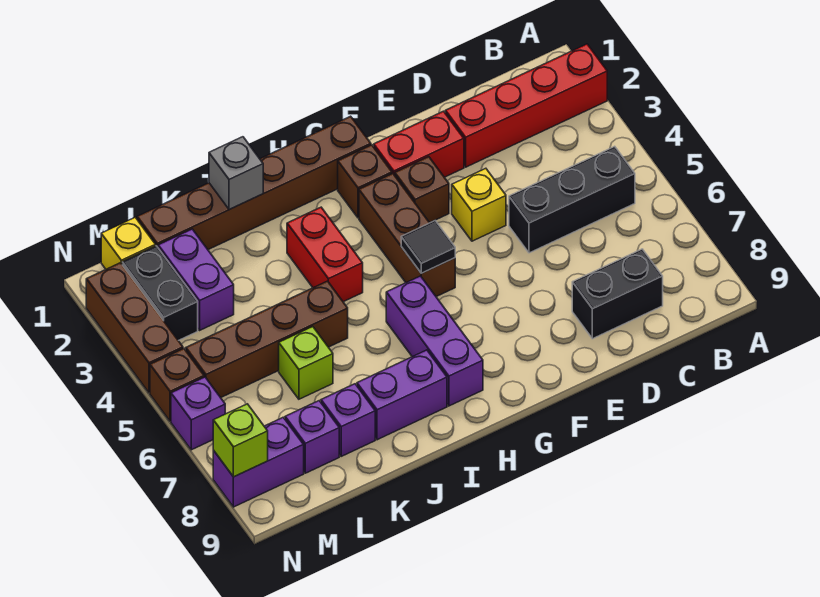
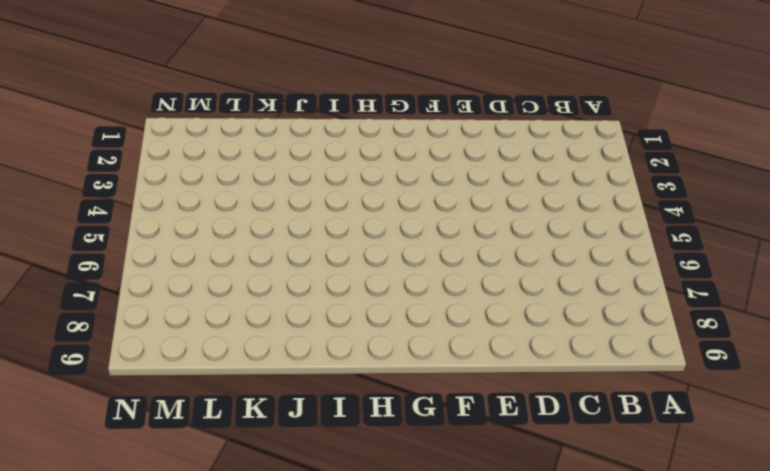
none -> red 1x4 brick [445,44,607,167]
none -> black 1x3 brick [509,146,635,253]
none -> black 1x2 brick [572,249,663,339]

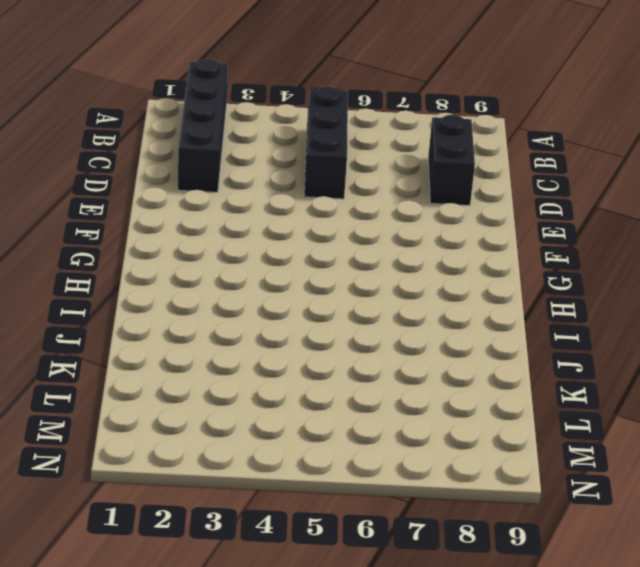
black 1x4 brick [178,59,228,192] -> red 1x4 brick [445,44,607,167]
none -> red 1x2 brick [374,111,464,177]
none -> yellow 1x1 brick [452,168,506,241]
none -> brown 1x1 brick [395,157,449,223]

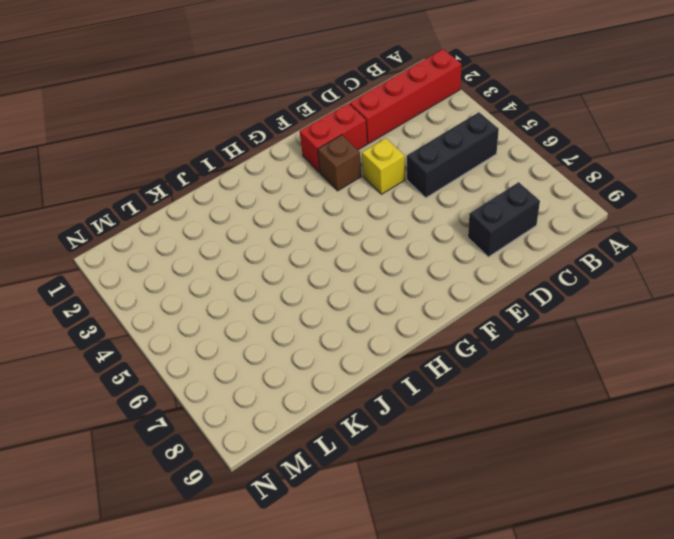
none -> brown 1x6 brick [137,116,371,250]
none -> brown 1x1 brick [338,145,392,218]
none -> brown 1x3 brick [359,174,455,297]

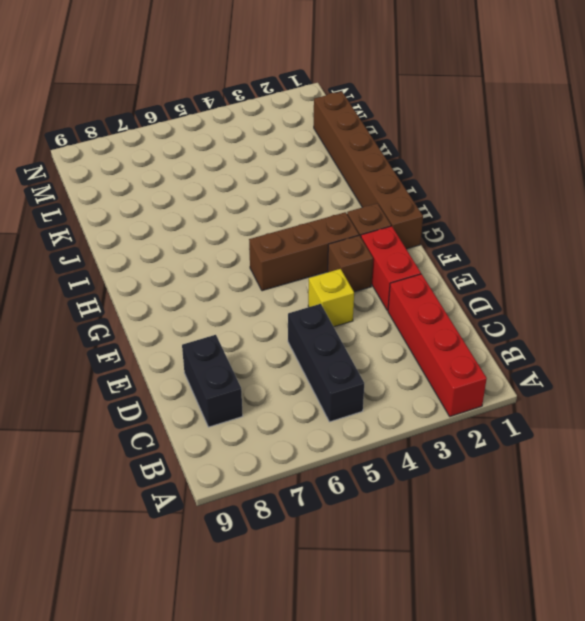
none -> purple 1x3 brick [386,276,483,406]
none -> red 1x2 brick [287,207,363,302]
none -> purple 1x2 brick [357,350,447,440]

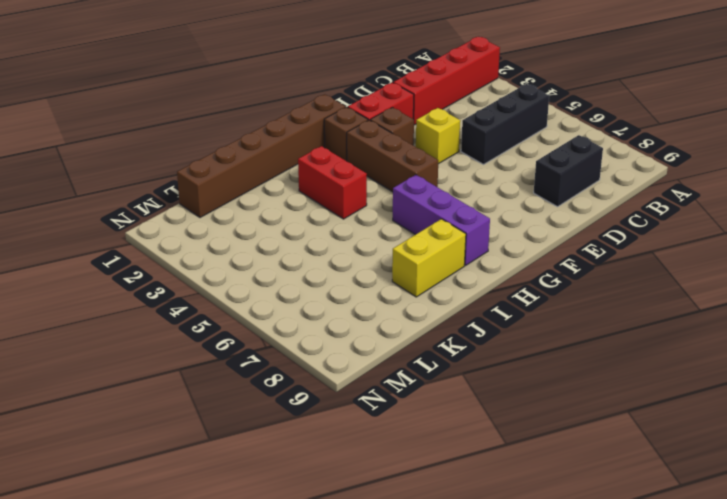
yellow 1x2 brick [392,219,466,297] -> purple 1x2 brick [357,350,447,440]
none -> brown 1x4 brick [186,281,348,398]
none -> lime 1x1 brick [279,327,333,399]
none -> purple 1x1 brick [321,384,375,456]

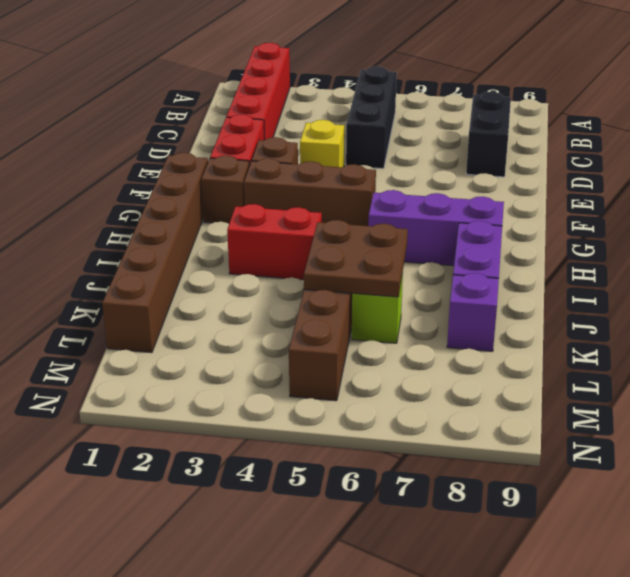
brown 2x2 plate [304,220,408,297] -> none
none -> purple 1x2 brick [158,229,234,330]
none -> purple 1x1 brick [285,401,339,473]
none -> yellow 1x1 brick [101,217,156,269]

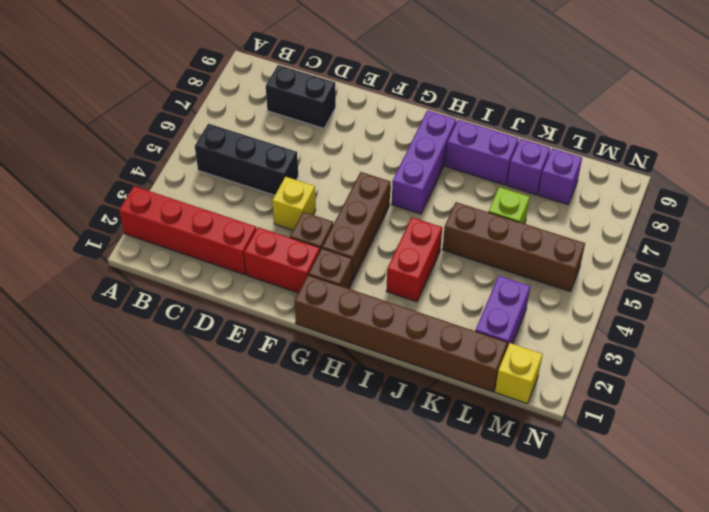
none -> black 1x2 brick [122,246,198,341]
none -> purple 1x2 brick [213,417,304,507]
none -> brown 1x3 brick [86,263,183,393]

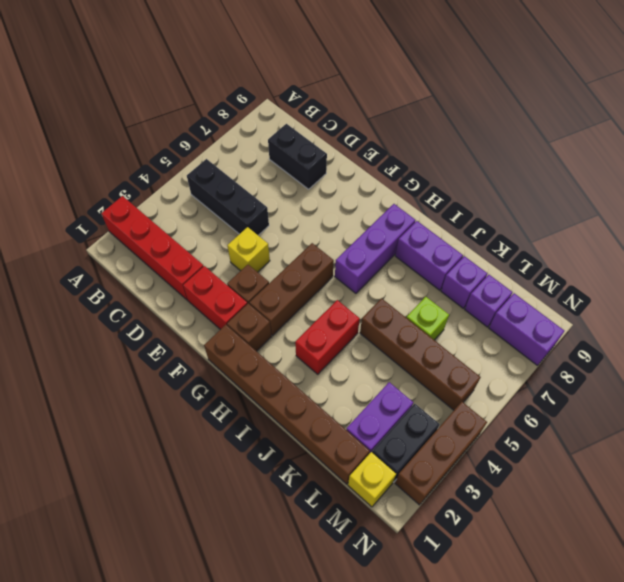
none -> brown 1x1 brick [150,349,204,421]
none -> purple 1x1 brick [171,377,225,450]
none -> black 1x1 tile [401,221,455,273]

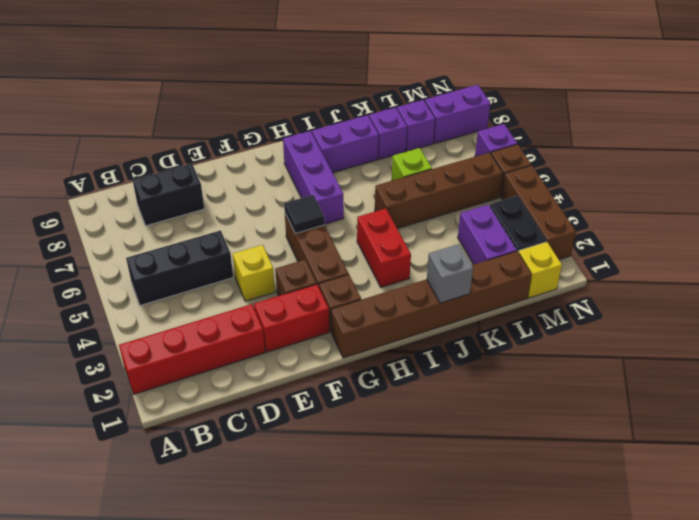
none -> lime 1x1 brick [213,404,268,477]

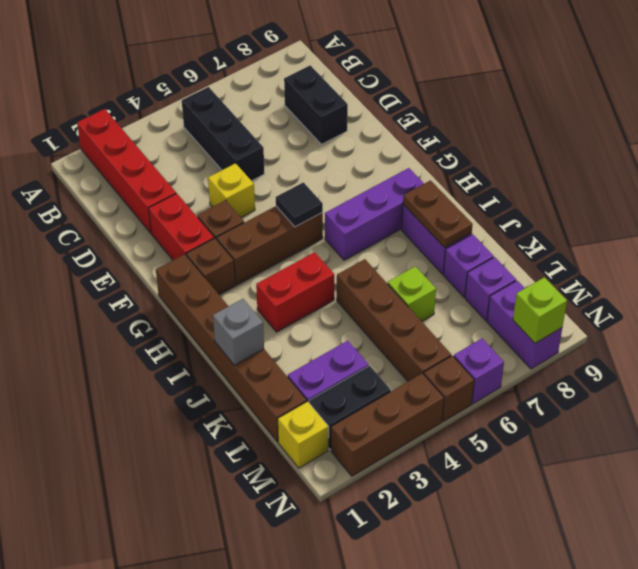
brown 1x2 plate [403,180,473,248] -> none

